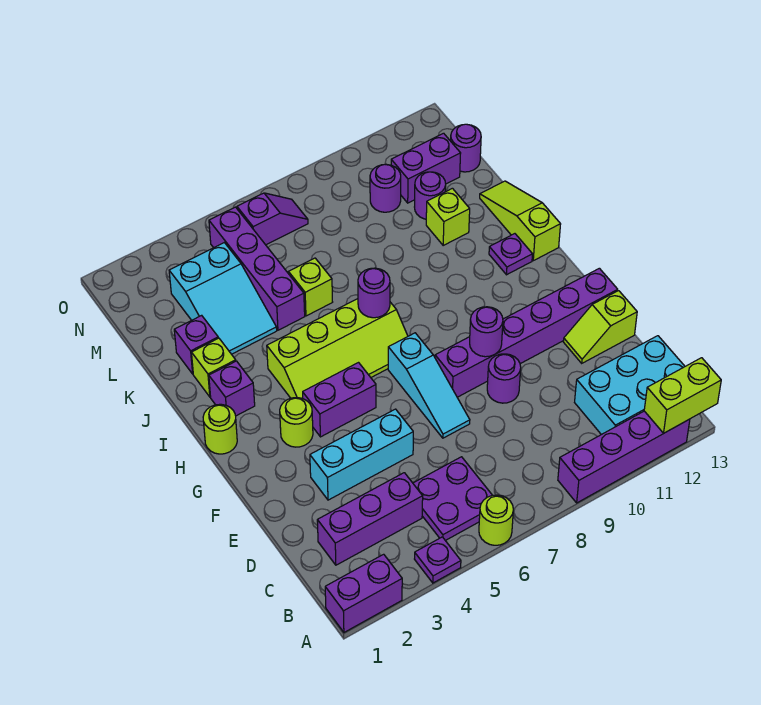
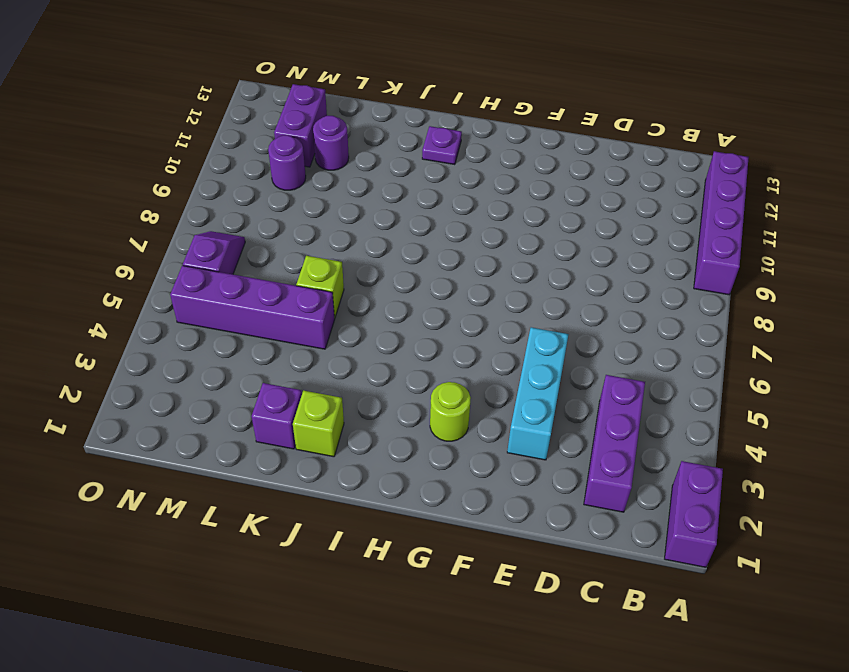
none -> purple 1x1 plate [415,537,461,583]
none -> lime 1x1 round brick [479,495,513,545]
none -> purple 2x2 plate [413,457,492,541]
none -> cyan 2x3 brick [575,336,685,435]

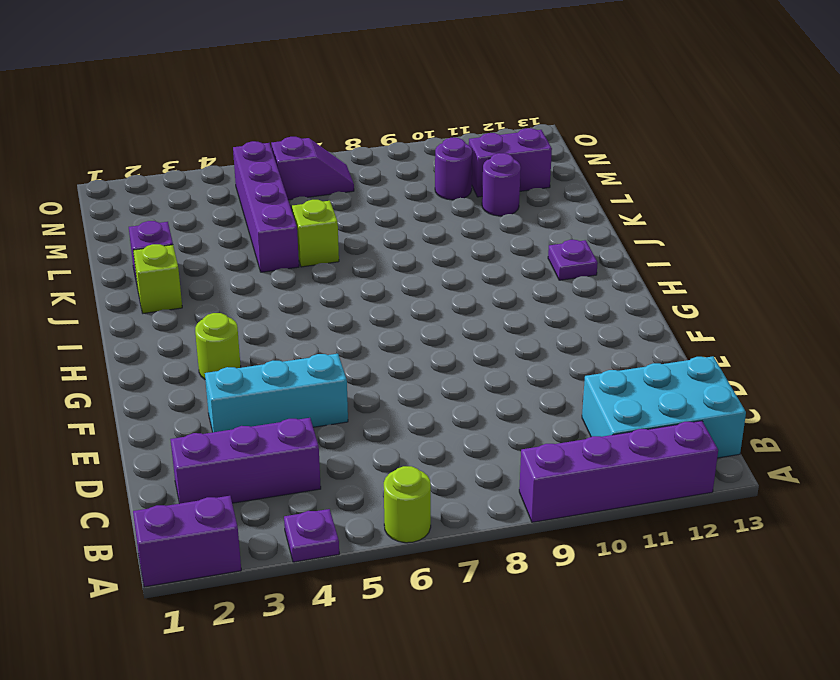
none -> purple 2x2 plate [413,457,492,541]
none -> cyan 1x3 slope [388,333,470,438]
none -> purple 1x1 round brick [487,354,521,403]
none -> lime 1x2 slope [564,291,637,363]

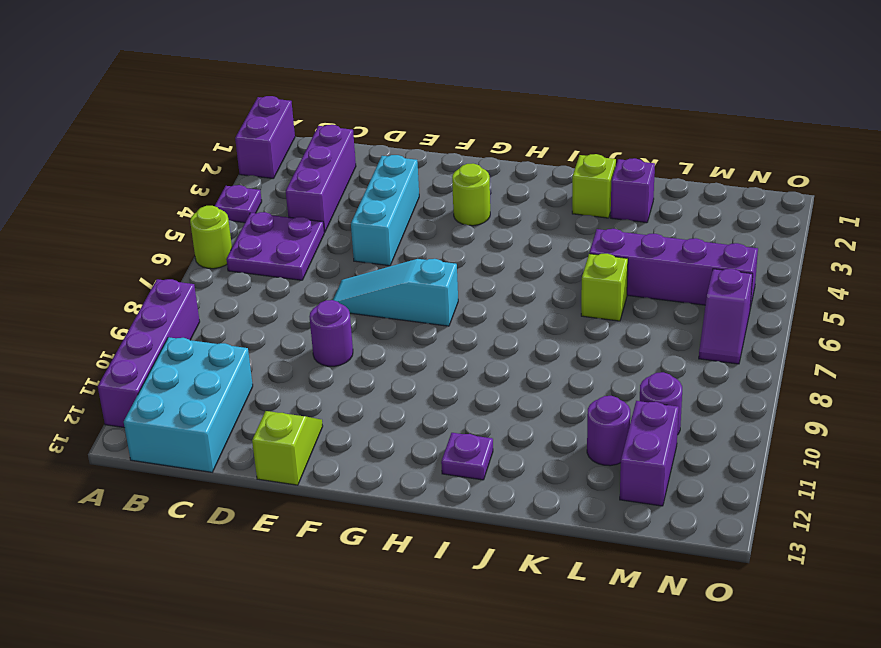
none -> purple 1x6 brick [435,268,618,397]
none -> purple 1x2 brick [303,363,376,437]
none -> lime 1x1 round brick [203,404,237,454]
none -> lime 2x4 slope [267,299,408,398]

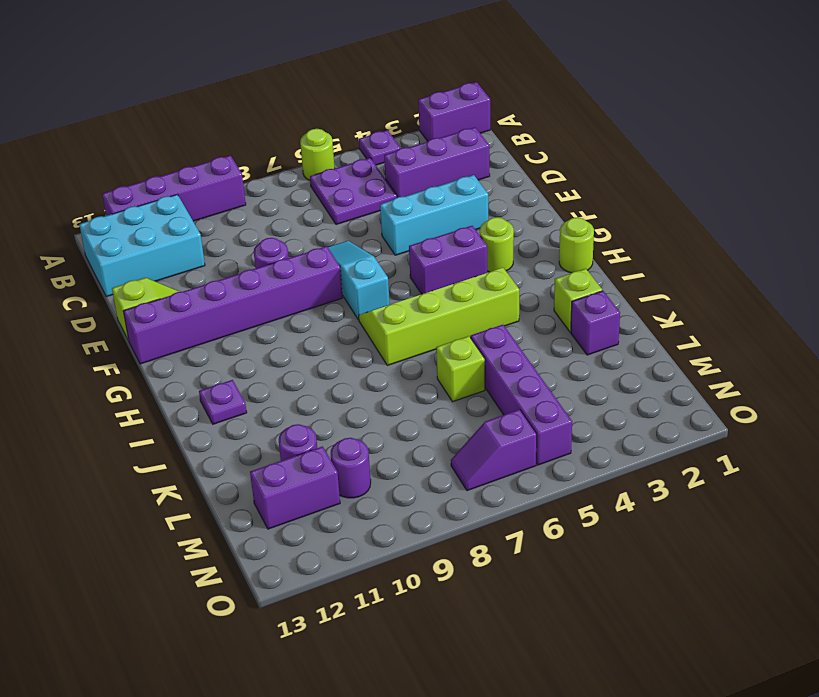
none -> purple 1x1 brick [209,361,255,416]
none -> lime 1x3 slope [480,181,561,261]
none -> cyan 2x3 slope [169,243,277,354]
none -> lime 1x1 brick [426,188,470,245]

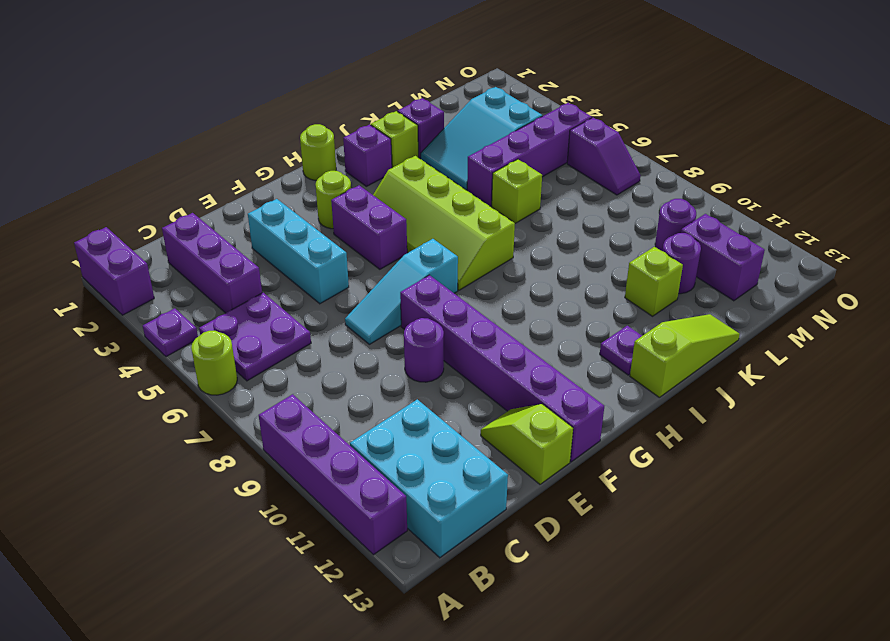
none -> purple 1x1 round brick [451,124,481,172]
none -> lime 1x2 brick [644,358,721,433]
none -> purple 1x1 round brick [470,307,503,357]
none -> purple 1x1 round brick [358,268,390,318]

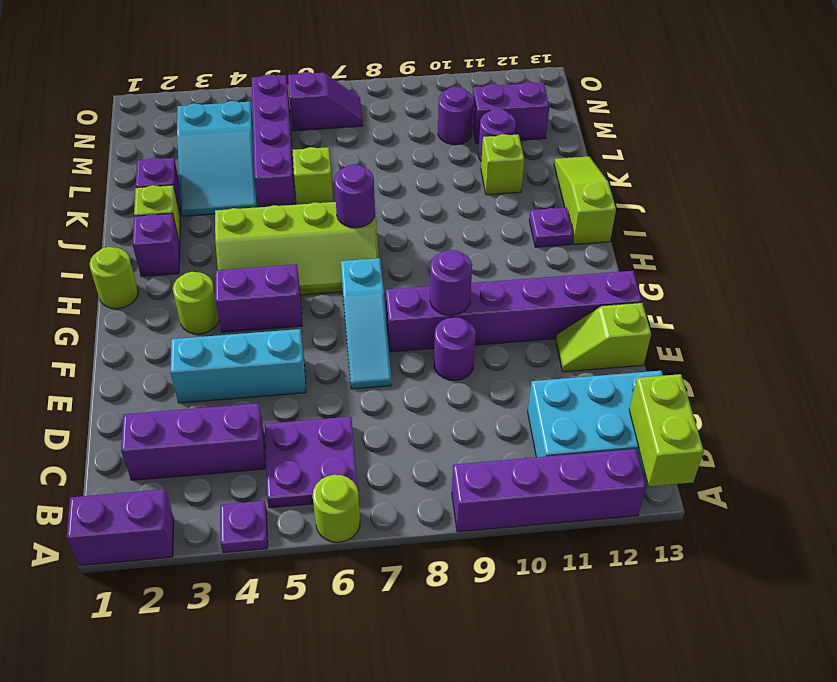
lime 1x2 brick [629,374,704,486] -> lime 1x2 brick turned to [644,358,721,433]
none -> purple 1x1 round brick [451,124,481,172]

